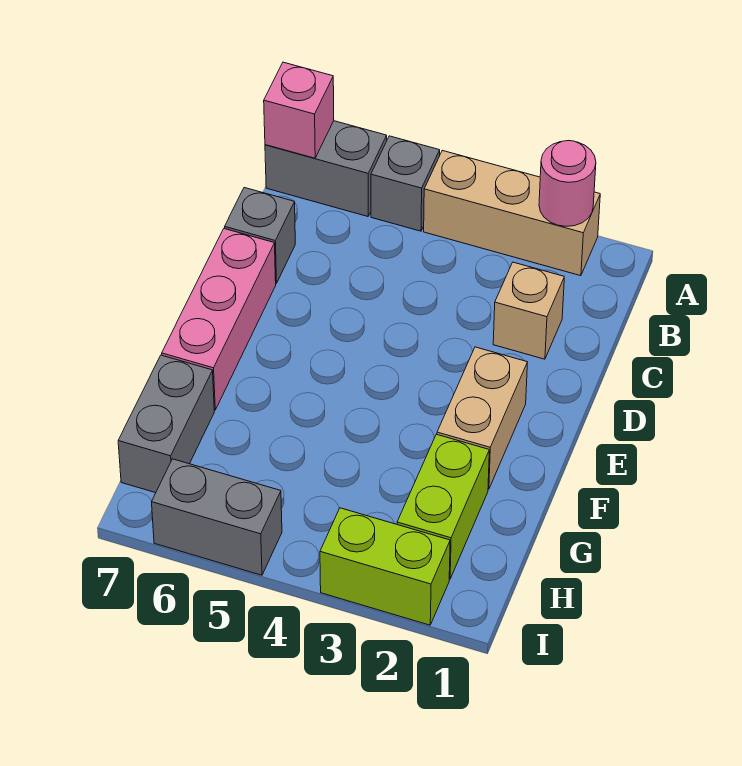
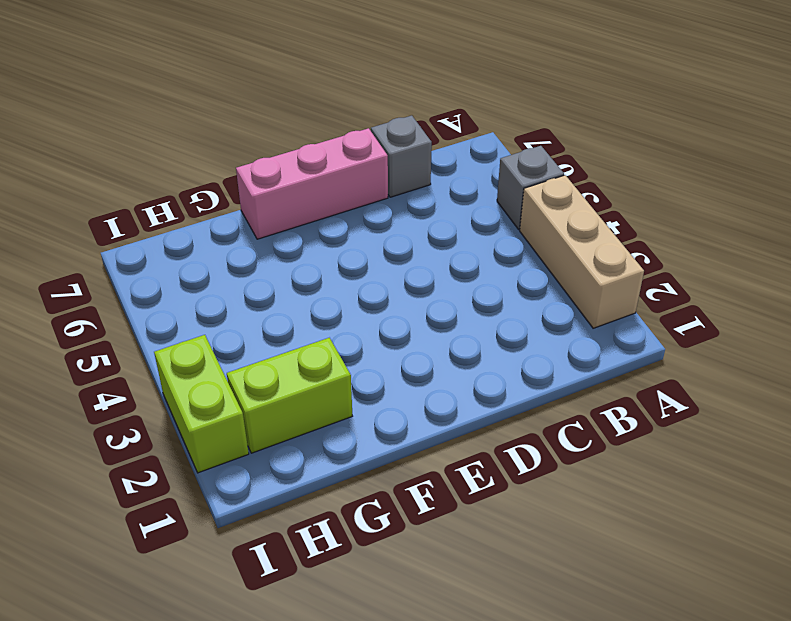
none -> grey 1x2 brick [265,121,387,216]
none -> tan 1x1 brick [493,262,564,359]
none -> tan 1x2 brick [437,347,527,489]

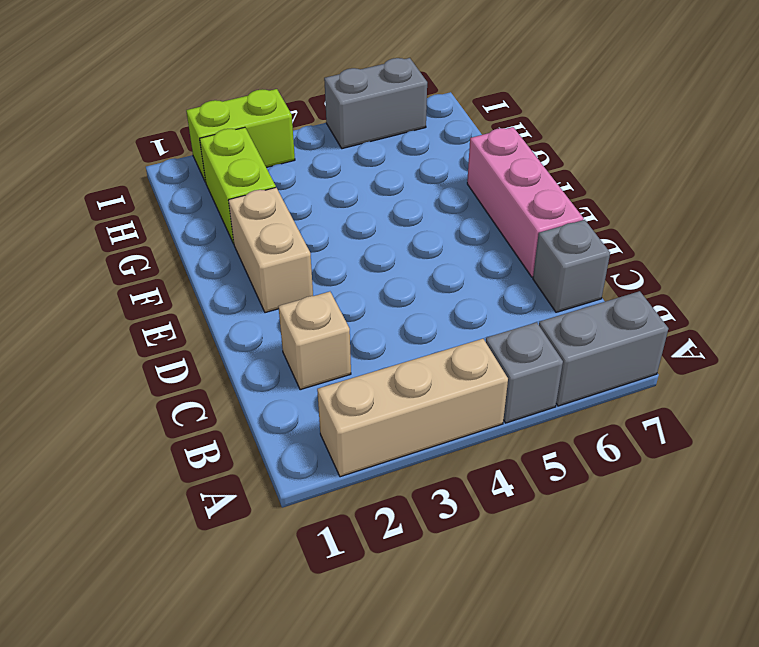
none -> grey 1x2 brick [118,355,214,493]
none -> pink 1x1 round brick [539,141,596,226]
none -> pink 1x1 brick [264,62,334,158]

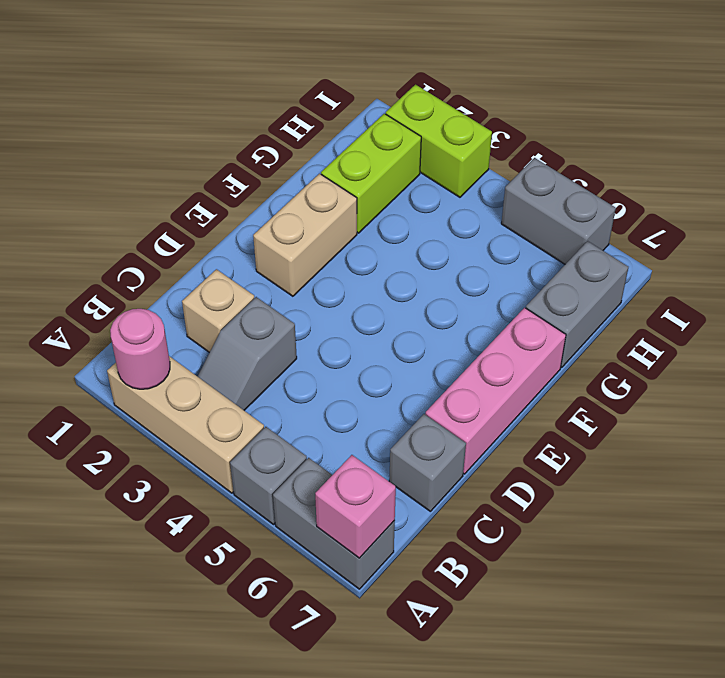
grey 1x2 slope [197,297,297,410] -> none

